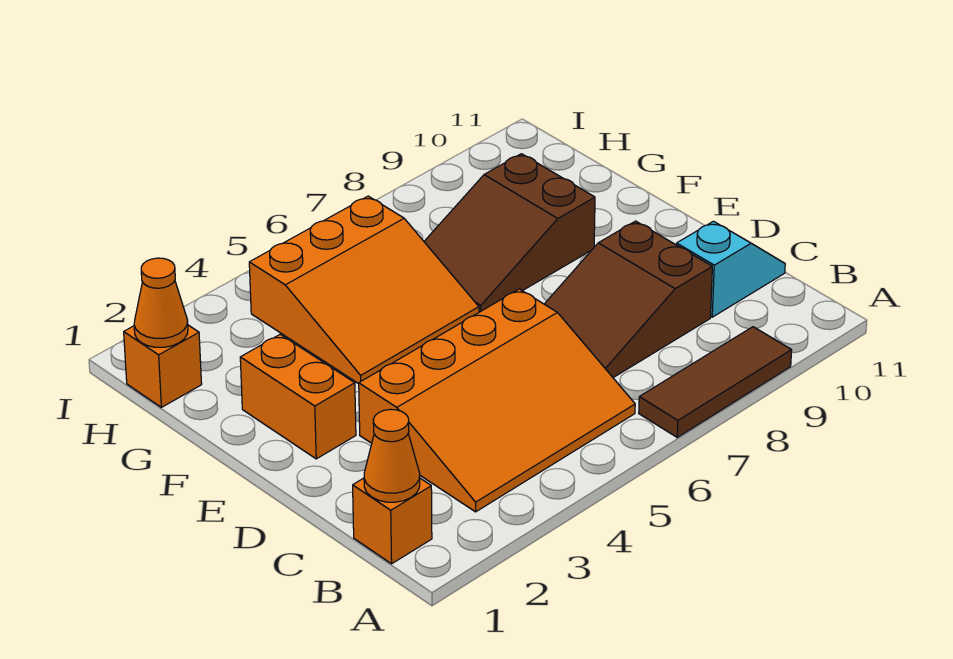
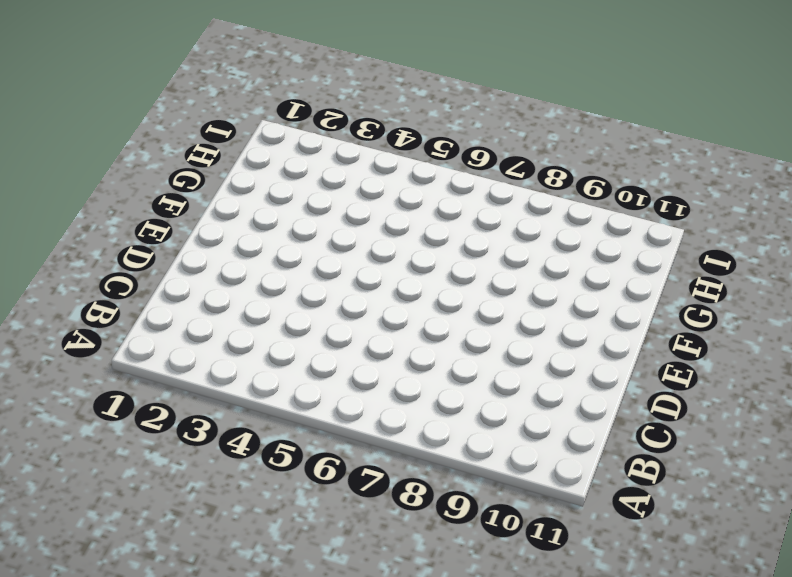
none -> brown 1x3 tile [639,327,792,437]
none -> orange 1x1 brick [353,478,432,564]

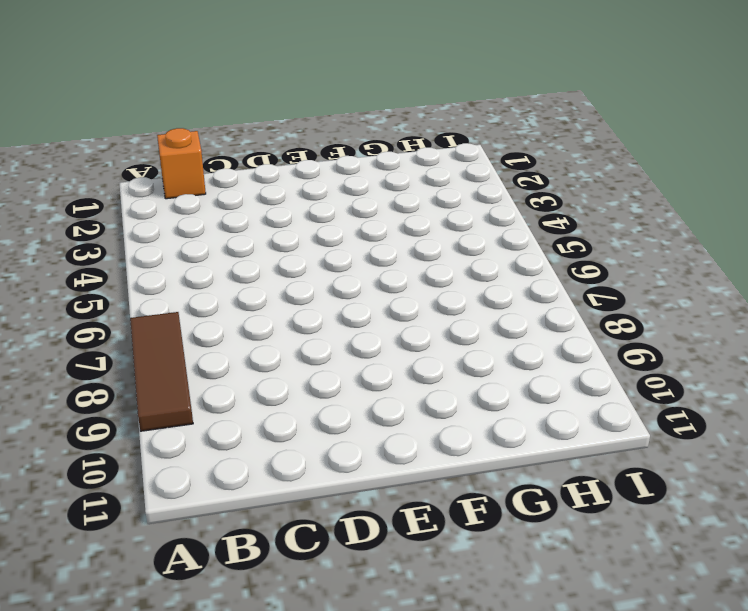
none -> orange 3x4 slope [359,289,635,512]
none -> brown 2x3 slope [545,221,712,378]

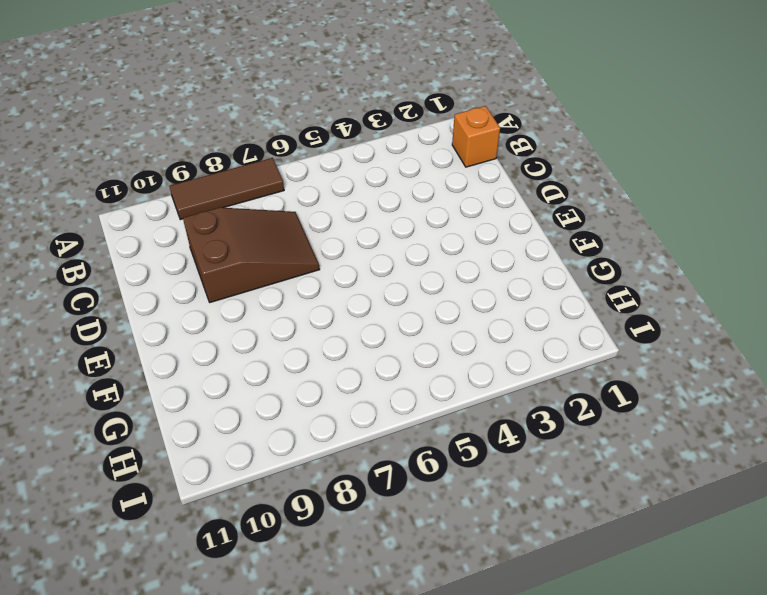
none -> orange 3x4 slope [359,289,635,512]
none -> cyan 1x2 slope [677,221,785,317]

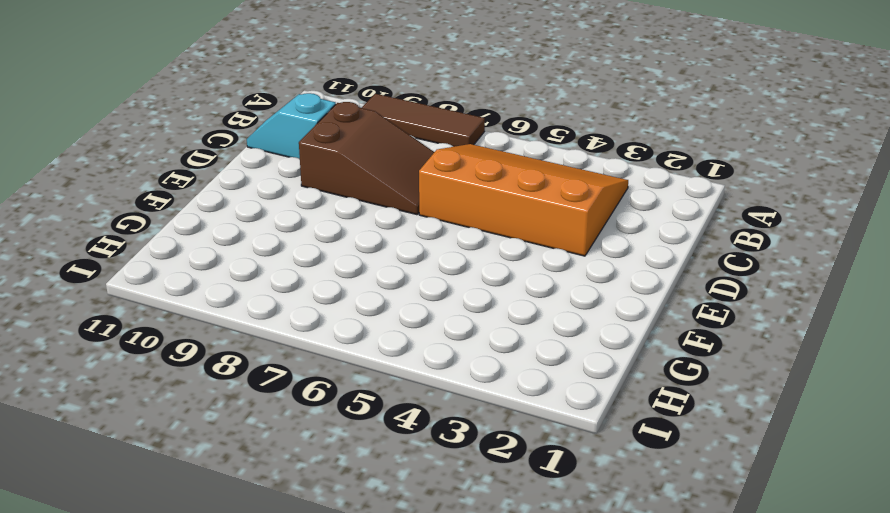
none -> orange 1x1 brick [353,478,432,564]
none -> orange 1x2 brick [240,334,356,459]

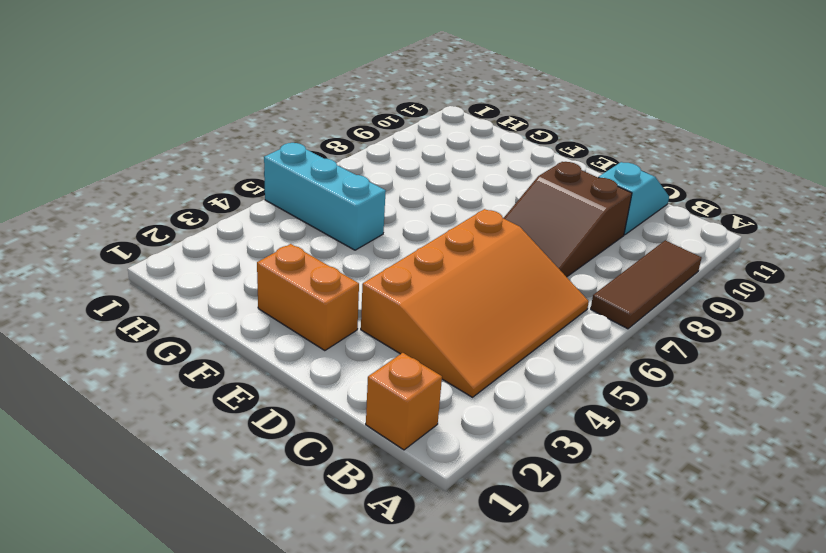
cyan 1x3 brick [264,143,386,250] -> orange 3x3 slope [249,196,479,384]
none -> brown 2x3 slope [424,154,595,312]
none -> orange 1x1 brick [124,325,202,407]

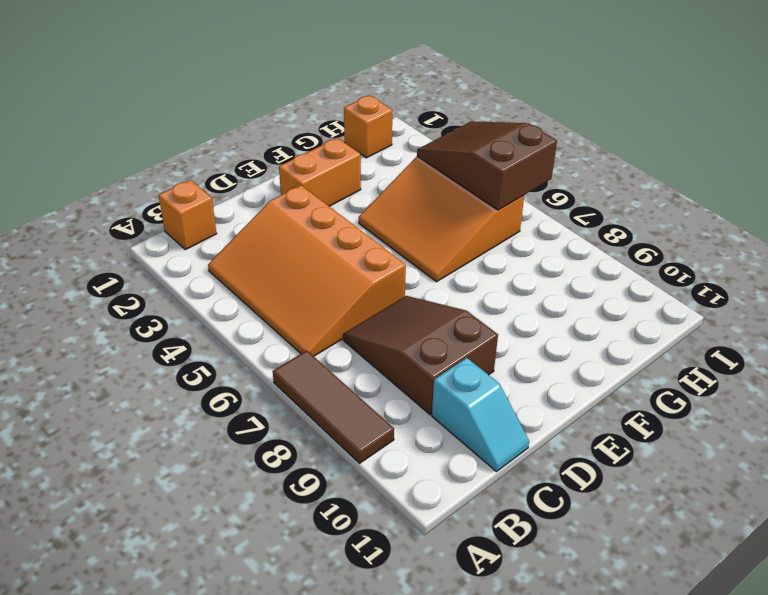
brown 2x3 slope [417,121,557,210] -> brown 2x3 slope moved to [424,154,595,312]
none -> orange 1x1 cone [364,409,420,502]
none -> orange 1x1 cone [134,258,188,347]

